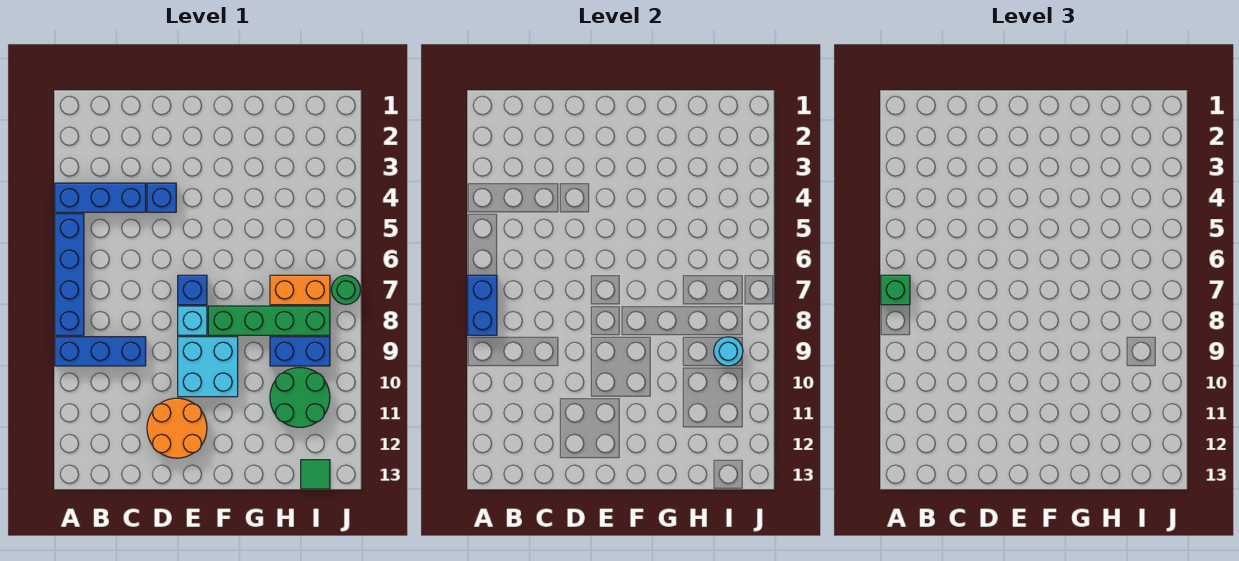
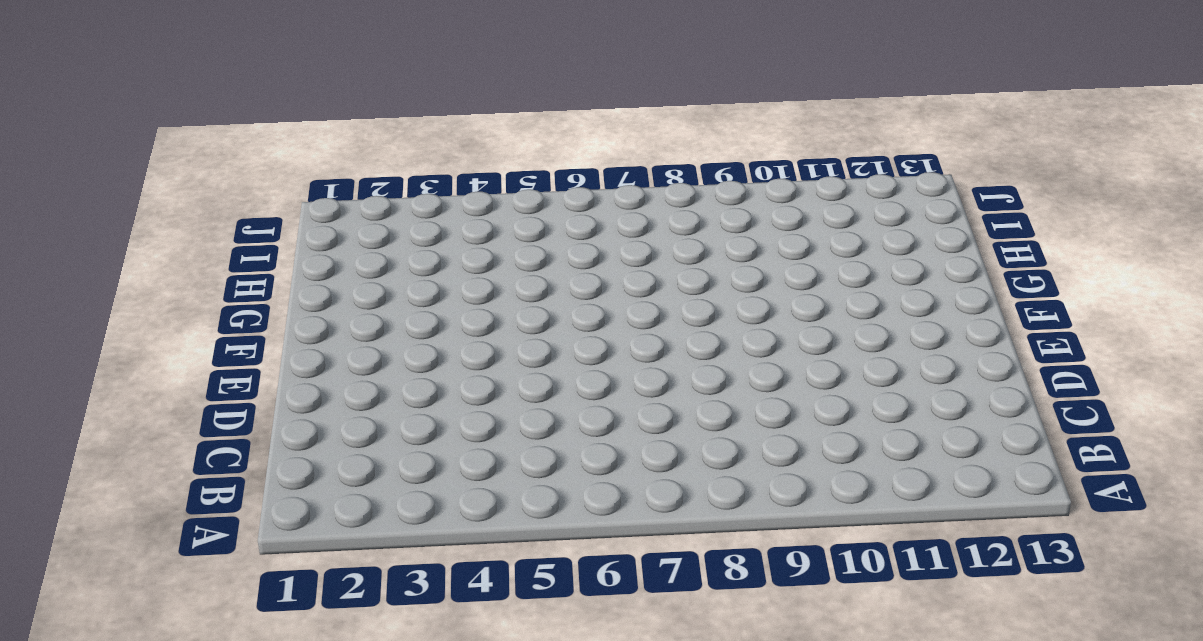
none -> blue 1x3 brick [55,183,146,212]
none -> blue 1x4 brick [55,214,84,335]
none -> blue 1x3 brick [55,337,146,366]

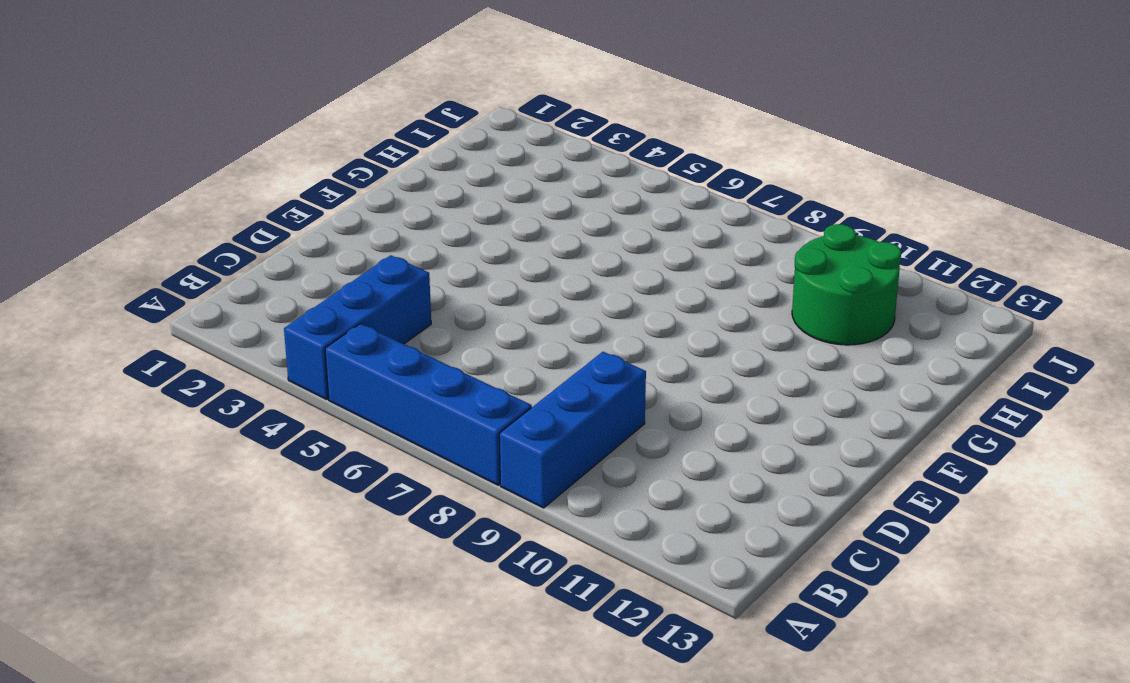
none -> blue 1x1 brick [147,183,176,212]
none -> orange 2x2 round brick [147,398,207,458]
none -> blue 1x1 brick [178,275,207,305]

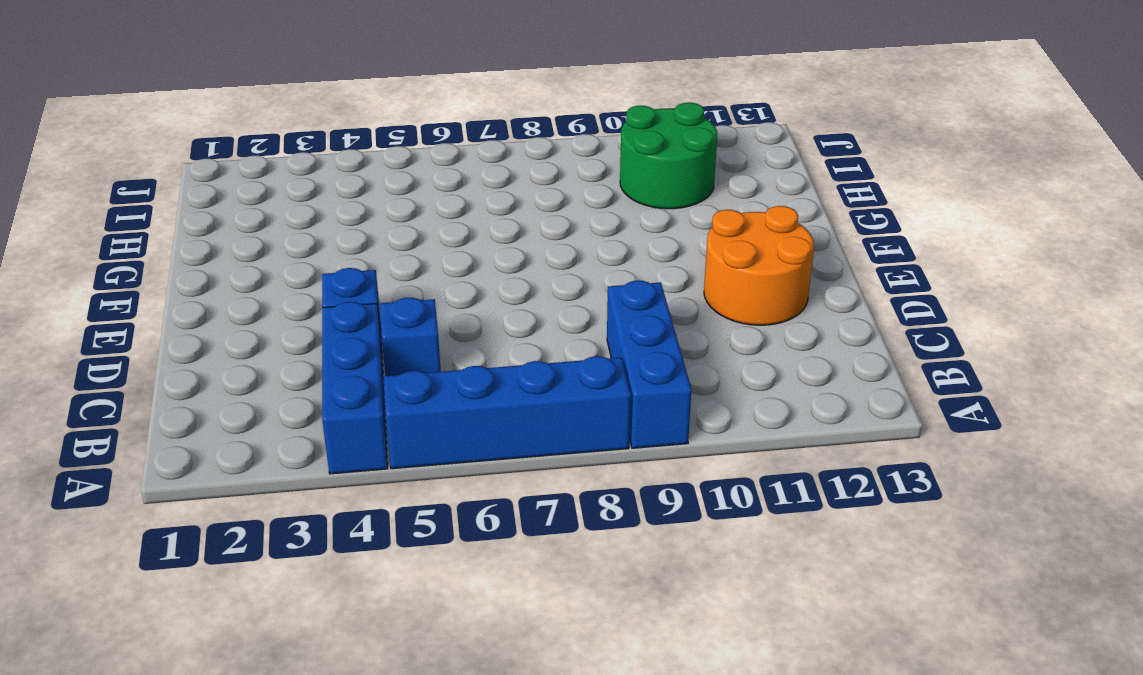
blue 1x1 brick [380,298,441,376] -> blue 1x1 brick moved to [178,275,207,305]
none -> cyan 1x1 brick [178,306,207,335]
none -> cyan 2x2 brick [178,337,238,397]
none -> green 1x4 brick [208,306,330,335]

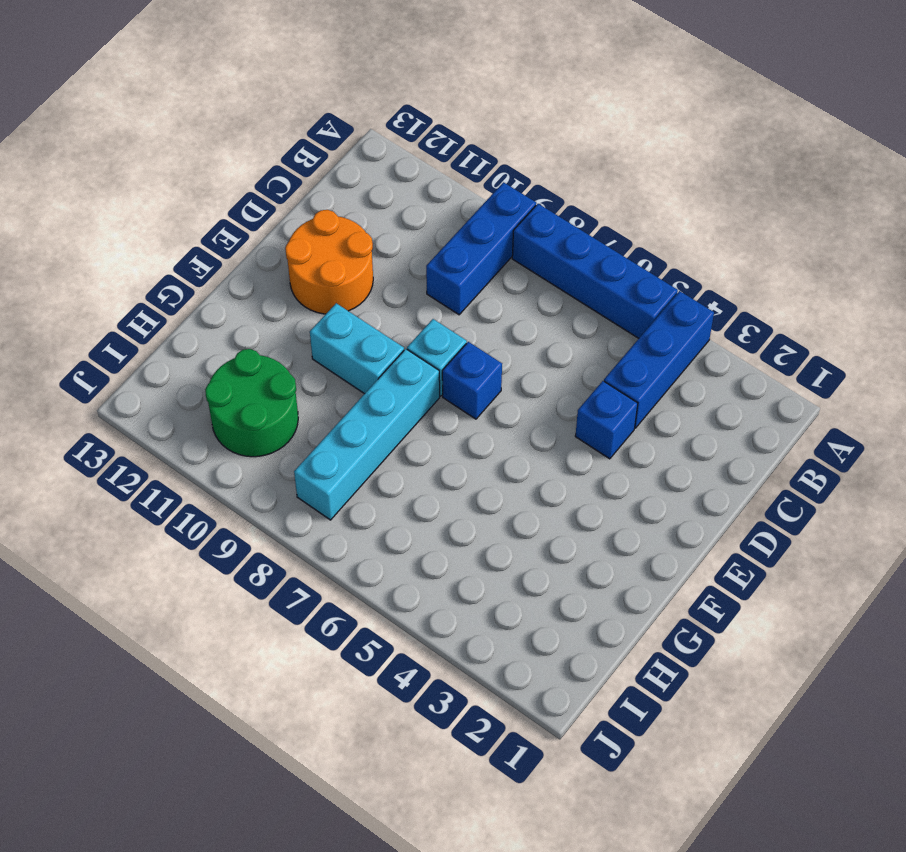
cyan 1x4 brick [294,349,440,520] -> green 1x4 brick [208,306,330,335]
cyan 1x2 brick [310,303,404,394] -> cyan 2x2 brick [178,337,238,397]
none -> orange 1x2 brick [270,275,330,305]
none -> blue 1x2 brick [270,337,330,366]
none -> green 1x1 tile [301,460,330,489]

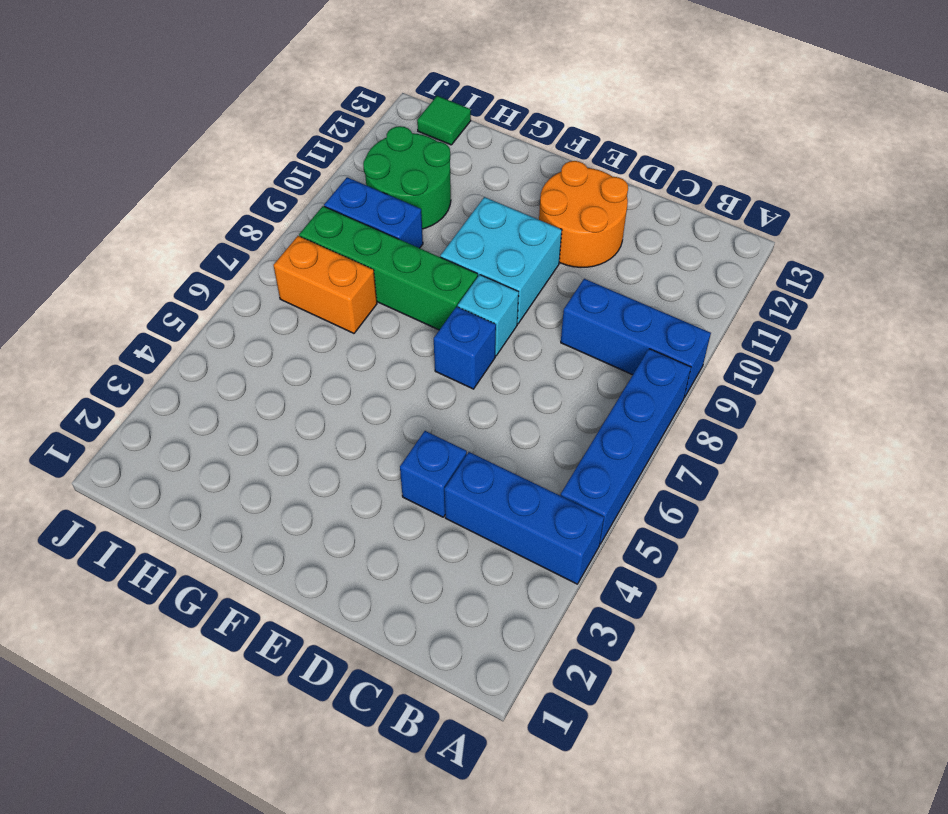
none -> green 1x1 round brick [331,275,361,304]
none -> blue 1x2 brick [468,275,497,335]
none -> cyan 1x1 round brick [714,337,743,366]

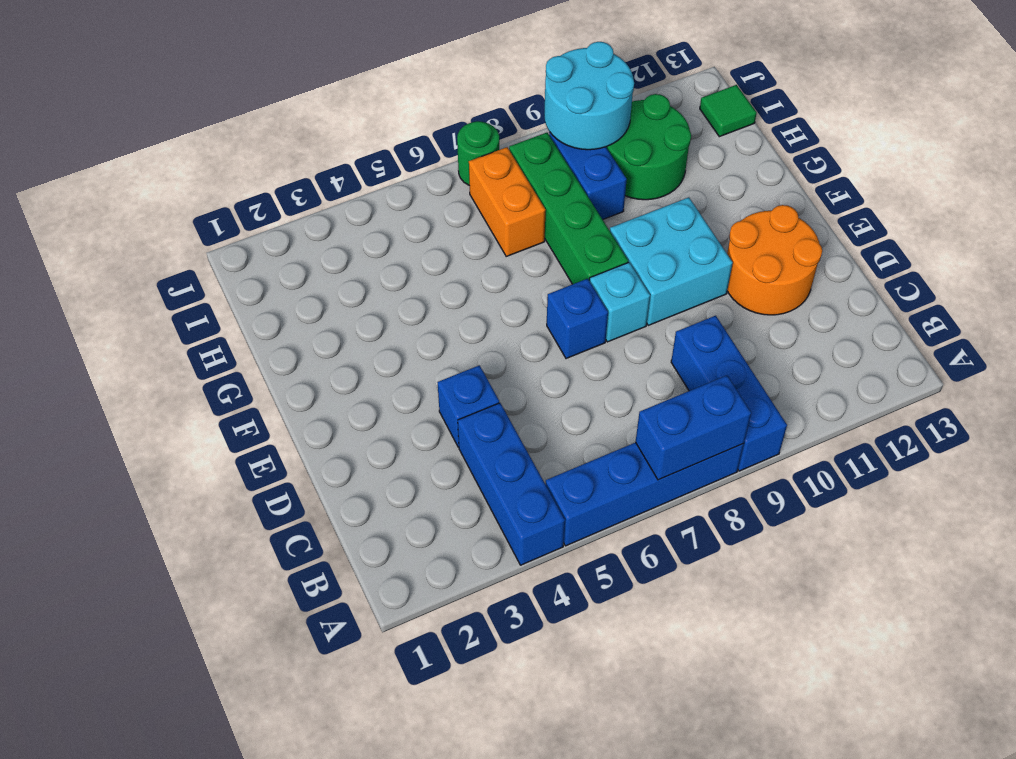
cyan 2x2 round brick [544,42,634,150] -> cyan 1x1 round brick [714,337,743,366]
none -> green 1x1 brick [881,275,910,305]

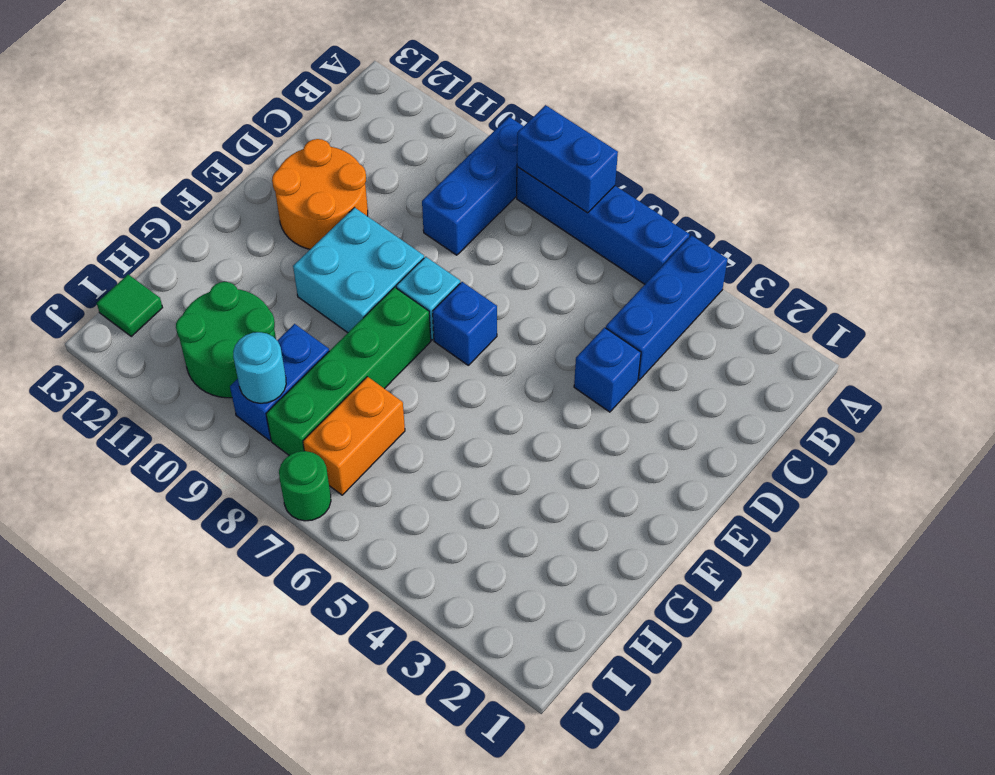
none -> green 1x1 brick [881,275,910,305]

